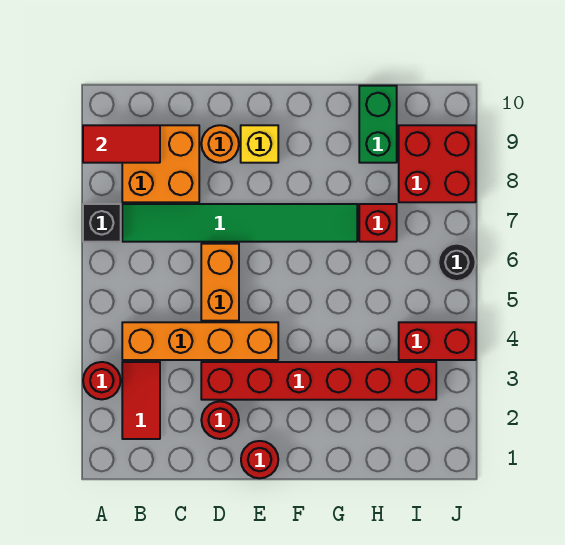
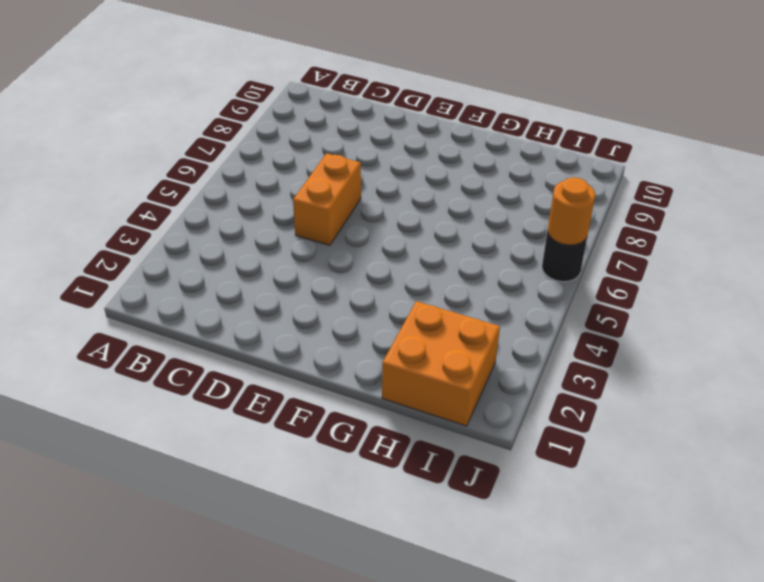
orange 2x2 brick [382,301,500,426] -> orange 2x2 brick moved to [122,125,199,202]
orange 1x1 round brick [548,177,595,245] -> orange 1x1 round brick moved to [201,125,239,163]
none -> red 1x1 round brick [83,362,121,399]
none -> black 1x1 brick [83,204,121,242]
none -> red 1x2 tile [122,362,160,439]

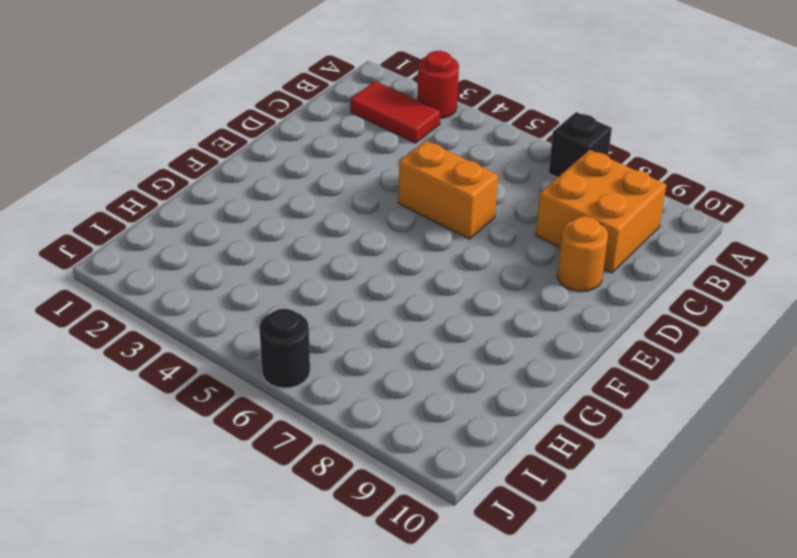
none -> orange 1x4 brick [122,322,278,360]
none -> green 1x6 tile [122,204,357,242]
none -> red 1x1 round brick [201,401,239,439]

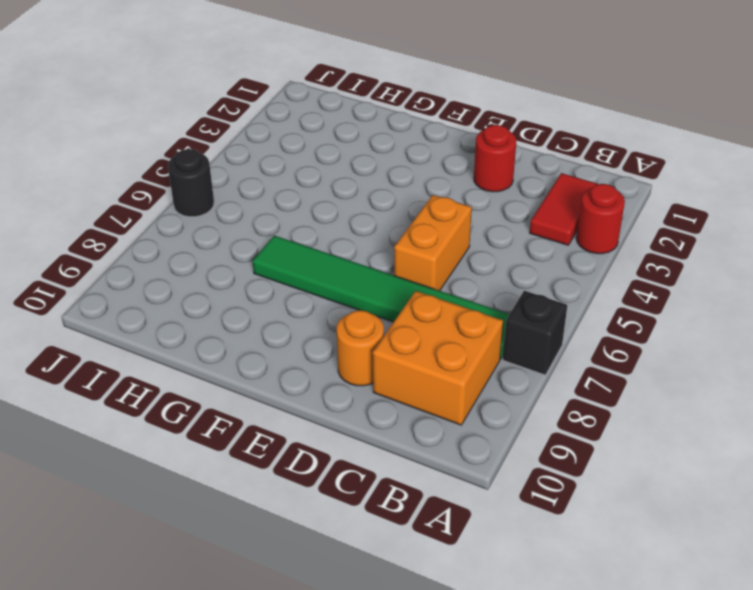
none -> orange 1x4 brick [122,322,278,360]
none -> red 1x6 brick [201,362,436,400]
none -> red 1x1 round brick [241,441,278,478]

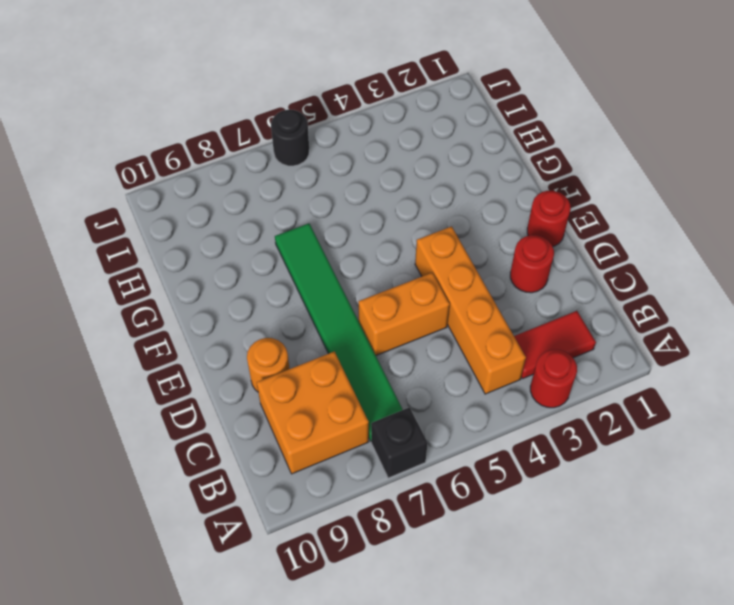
none -> red 1x6 brick [201,362,436,400]
none -> yellow 1x1 brick [241,125,278,163]
none -> red 1x1 brick [359,204,397,242]

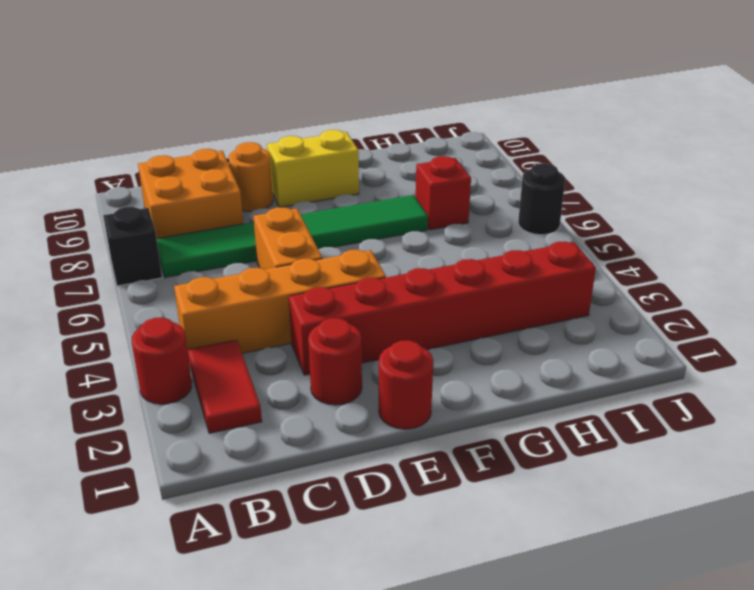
yellow 1x2 brick [267,130,359,207] -> yellow 1x1 brick [241,125,278,163]
none -> green 1x2 brick [359,86,397,163]
none -> red 1x2 brick [399,322,476,360]
none -> red 2x2 brick [399,125,476,202]

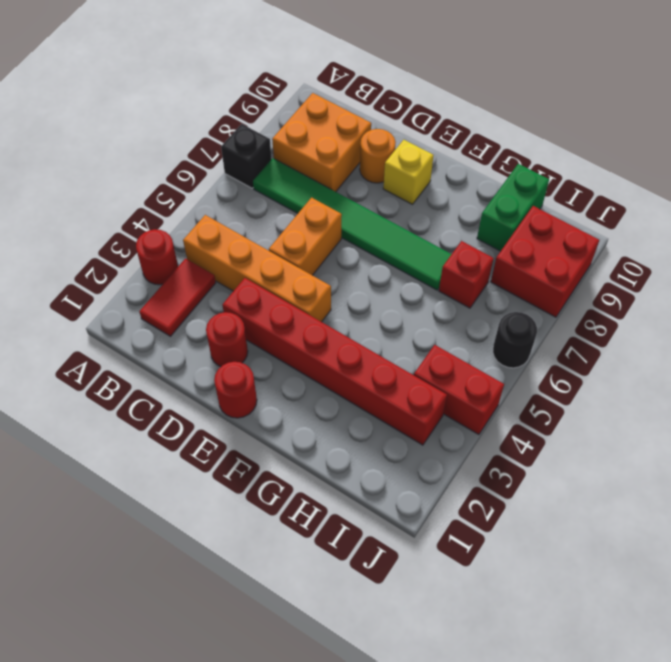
none -> red 1x2 tile [83,125,160,163]

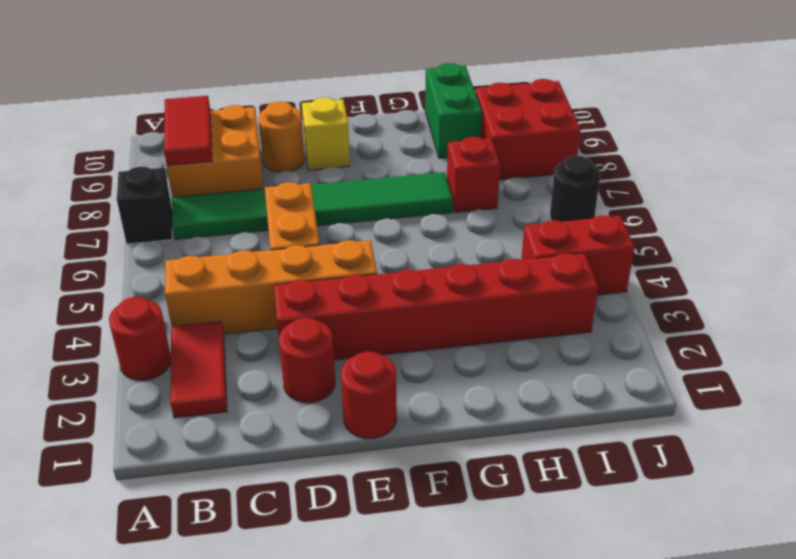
red 1x2 tile [164,96,212,166] -> red 1x2 tile turned to [83,125,160,163]

